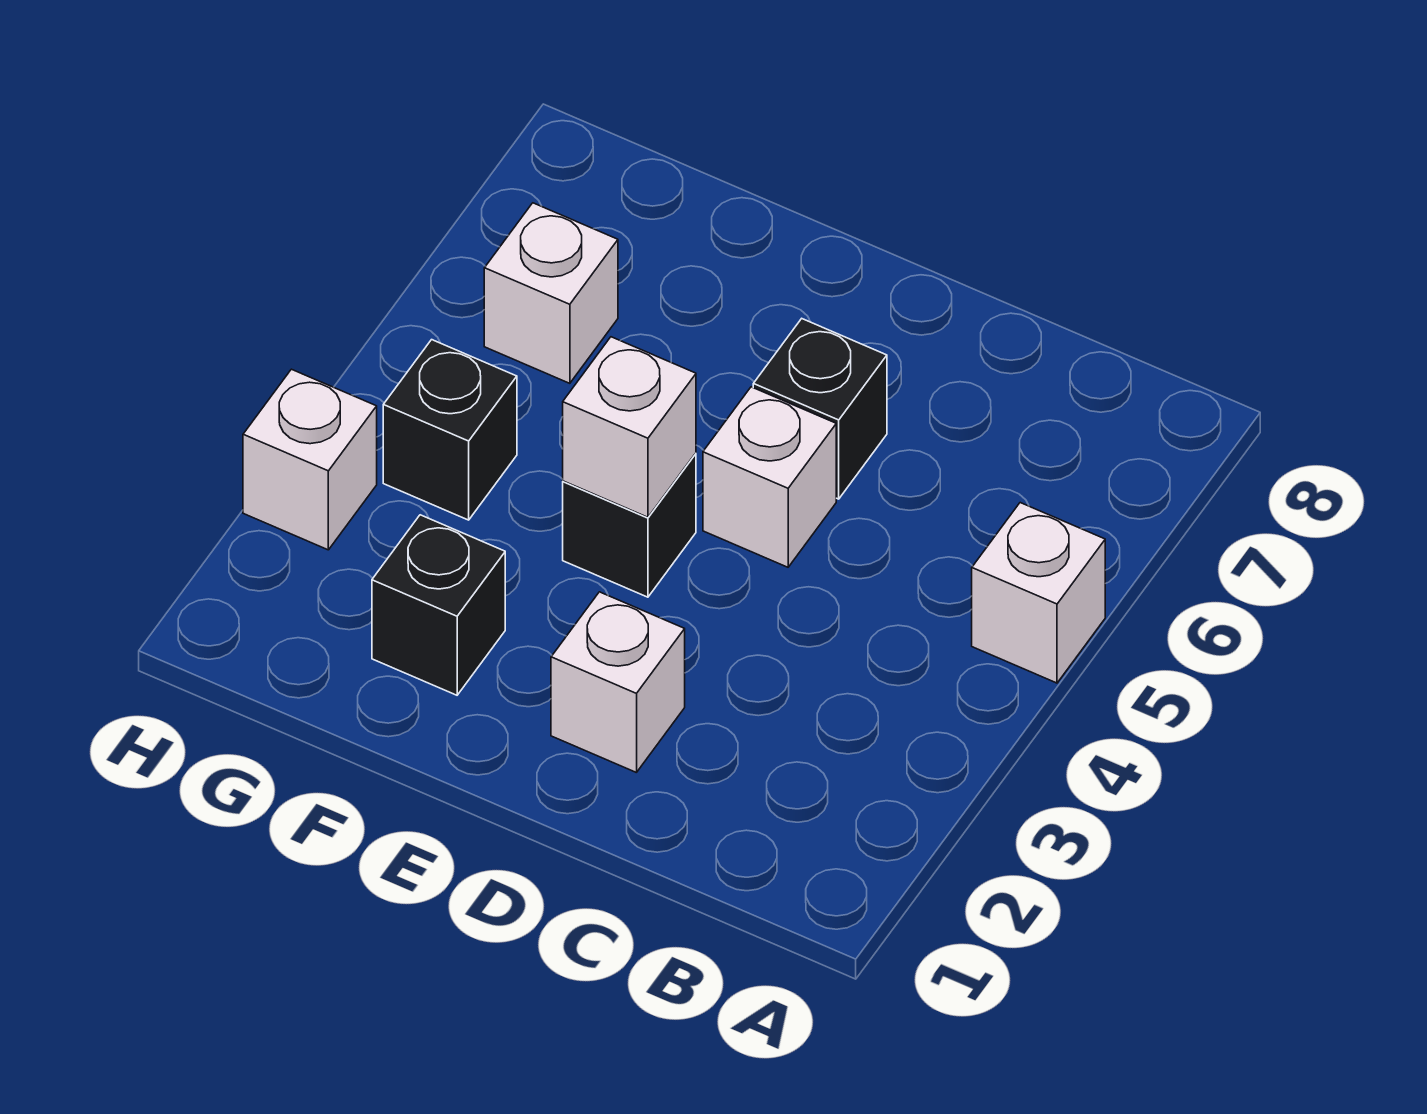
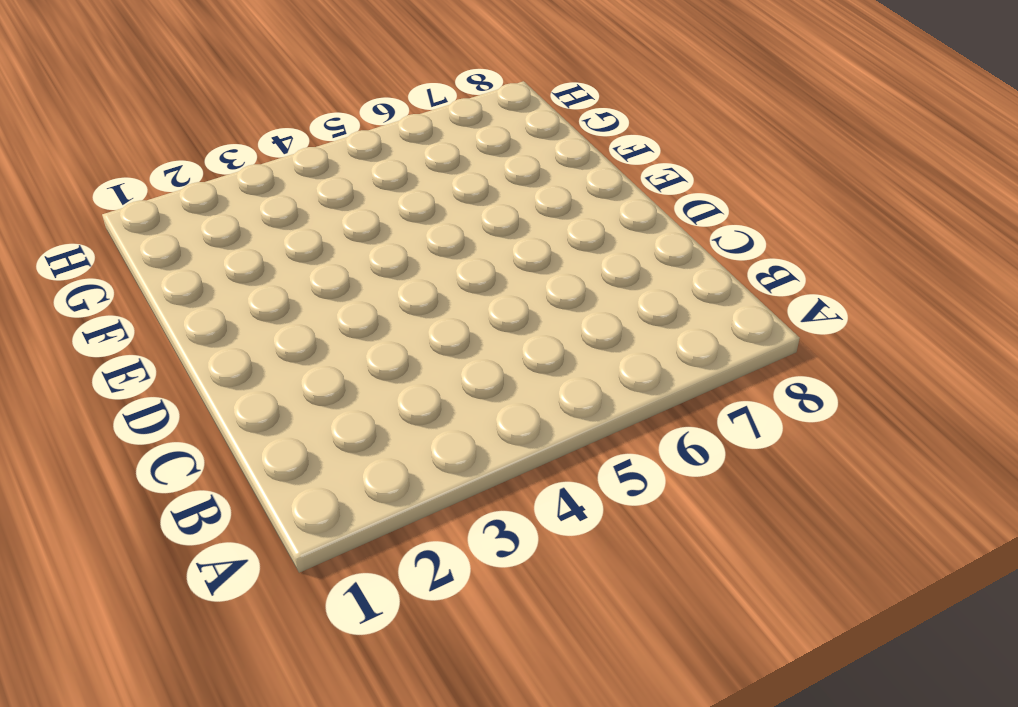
none -> white 1x1 brick [972,503,1105,683]
none -> white 1x1 brick [551,592,685,773]

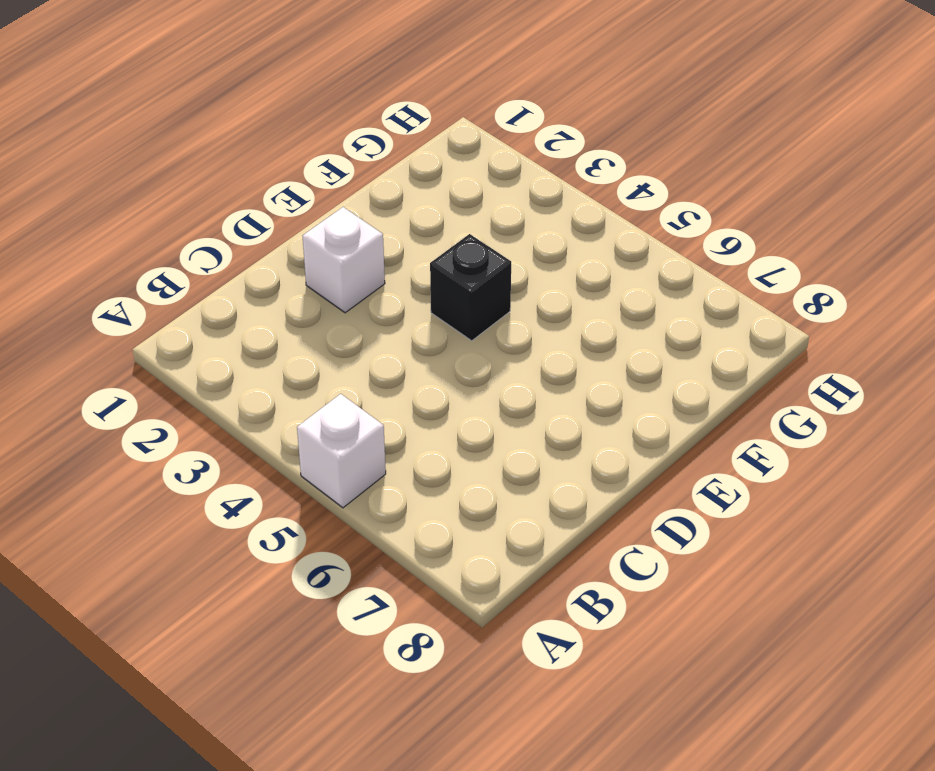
none -> white 1x1 brick [703,387,836,567]
none -> black 1x1 brick [753,319,887,499]

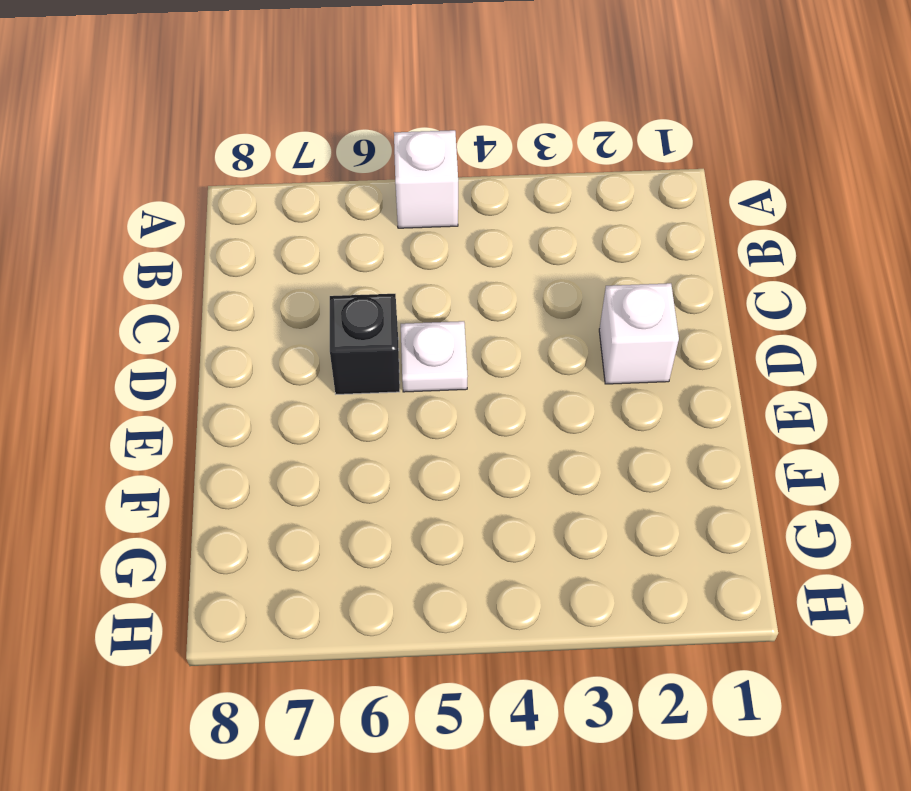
white 1x1 plate [401,321,468,392] -> white 1x1 brick [703,387,836,567]
none -> black 1x1 brick [563,453,696,597]
none -> black 1x1 brick [372,515,505,695]

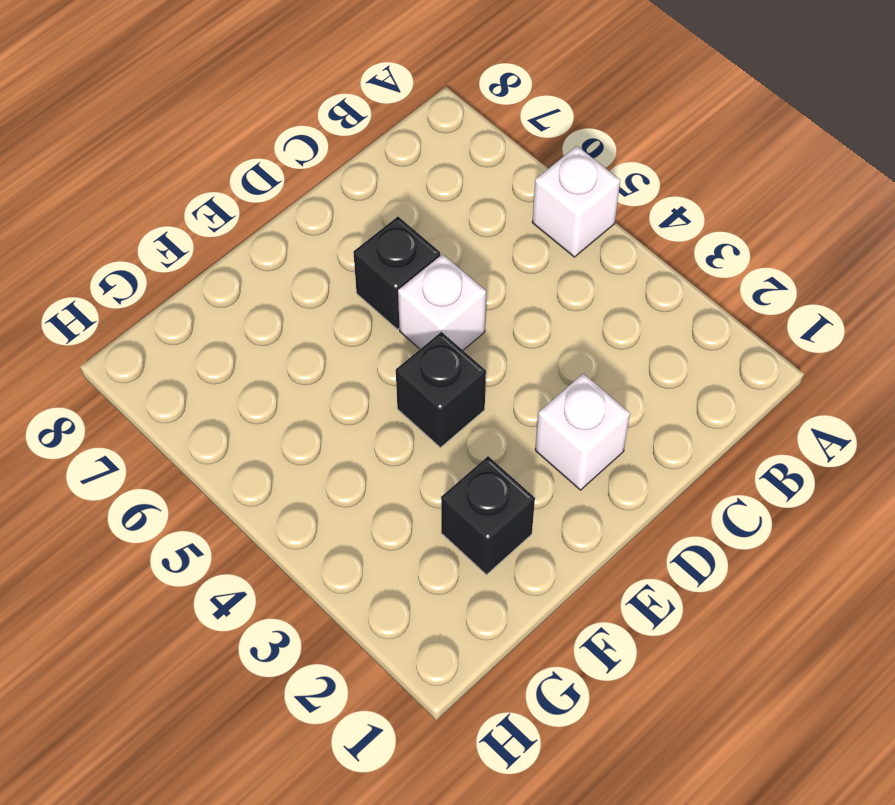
none -> black 1x1 brick [383,340,517,520]
none -> white 1x1 brick [484,203,618,383]

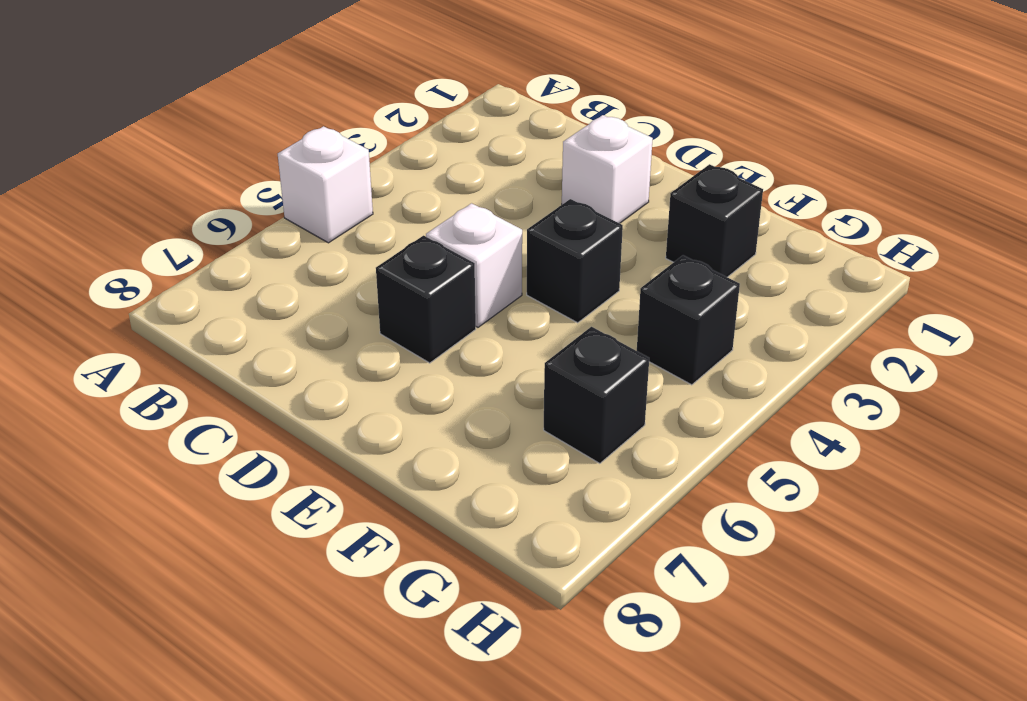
black 1x1 brick [544,327,649,463] -> white 1x1 brick [484,203,618,383]
none -> white 1x1 brick [243,369,377,550]
none -> white 1x1 brick [563,337,696,517]

